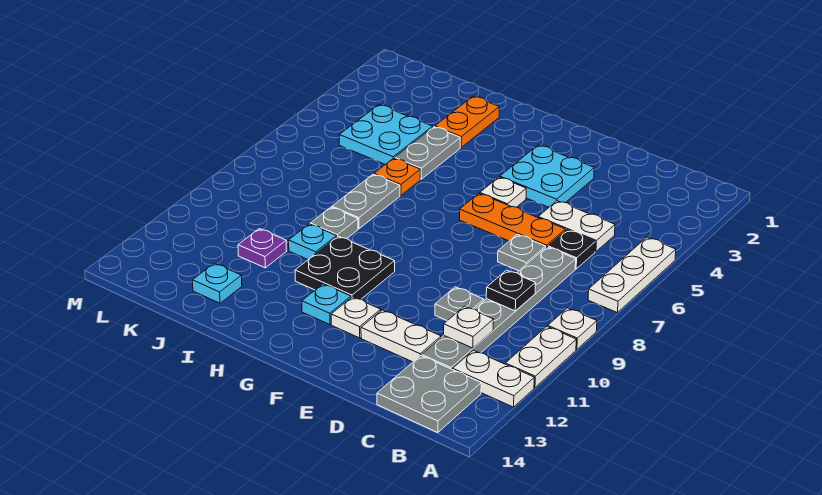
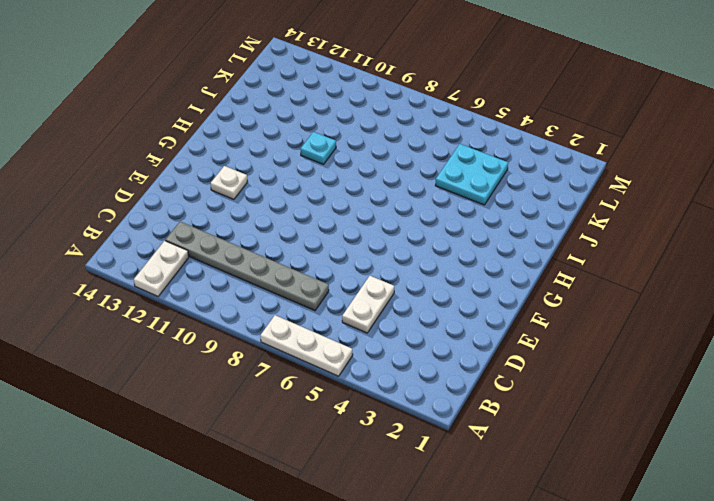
none -> white 1x1 plate [548,308,597,349]
none -> white 1x2 plate [505,326,576,388]
none -> grey 2x2 plate [377,356,481,433]

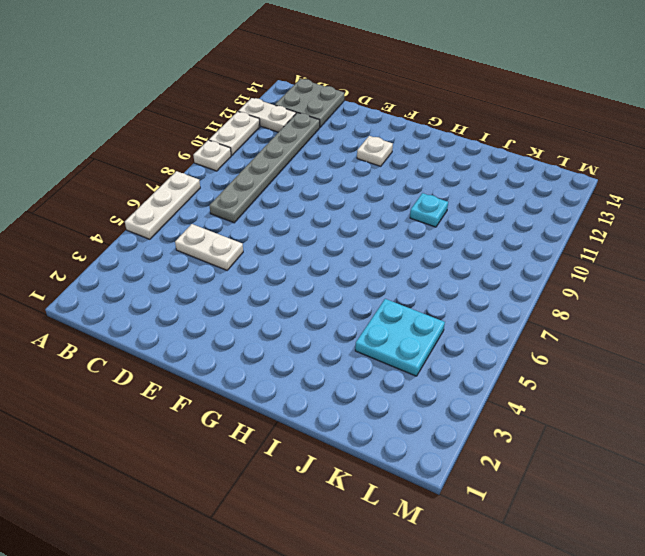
none -> black 1x1 plate [548,230,596,269]
none -> orange 1x3 plate [459,194,566,247]
none -> grey 1x1 plate [498,234,546,271]

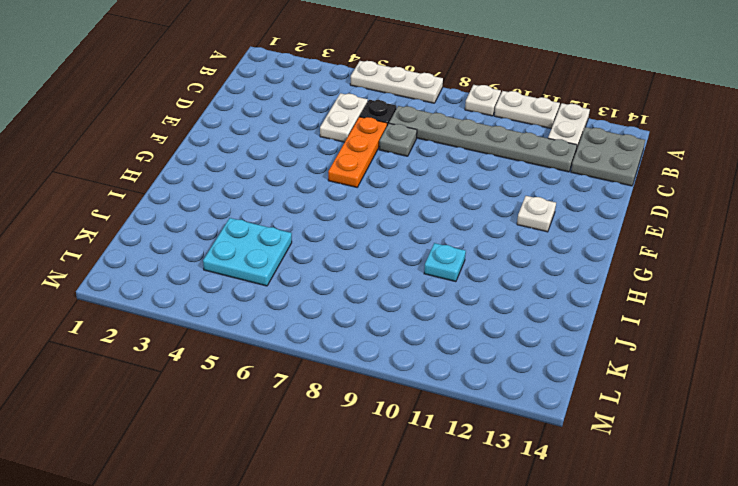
none -> grey 1x1 plate [435,287,484,321]
none -> white 1x2 plate [361,310,441,362]
none -> cyan 2x2 plate [500,145,594,207]

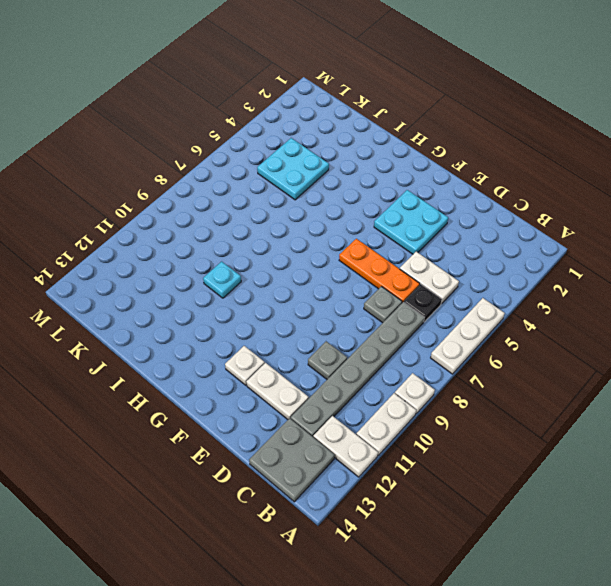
none -> white 1x1 plate [480,177,526,207]
none -> black 2x2 plate [295,236,395,299]
none -> cyan 1x1 plate [302,284,351,325]

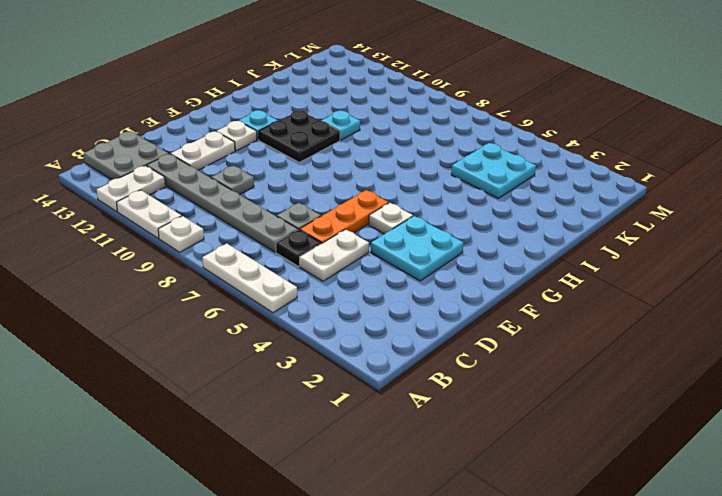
none -> orange 1x2 plate [435,96,499,147]
none -> grey 1x2 plate [395,127,460,179]
none -> orange 1x1 plate [374,158,420,196]

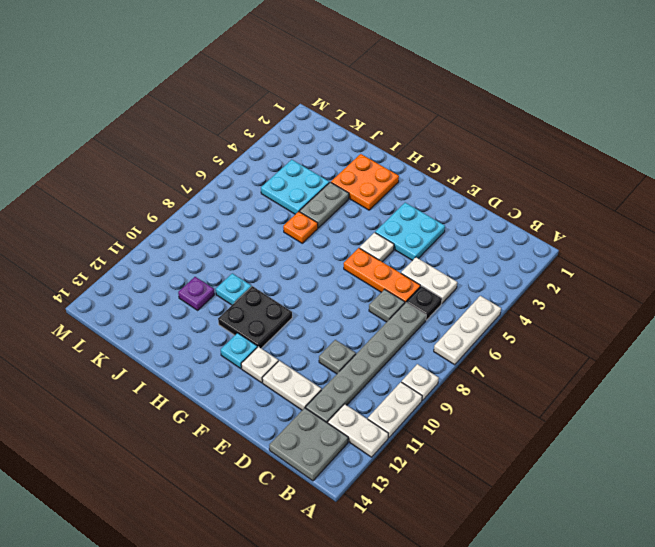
orange 2x2 plate [331,154,399,210] -> orange 1x2 plate [435,96,499,147]
none -> grey 1x2 plate [332,174,400,229]
none -> grey 1x1 plate [310,207,358,239]
none -> cyan 1x1 plate [192,263,242,303]

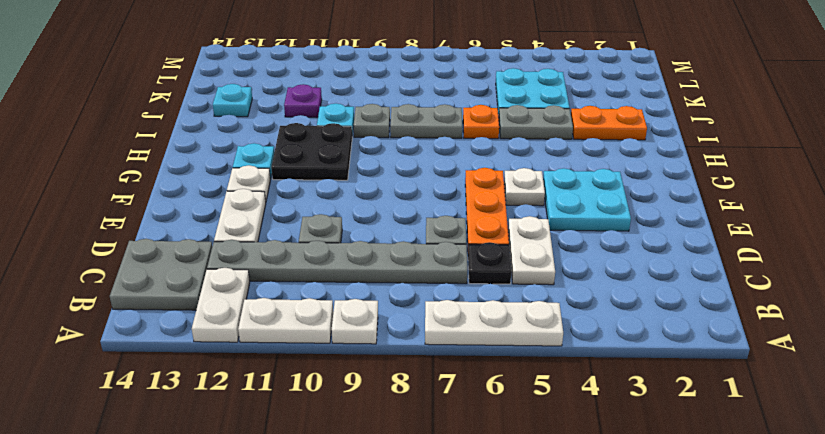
none -> black 1x1 plate [486,270,535,311]
none -> white 1x1 plate [444,306,494,348]

